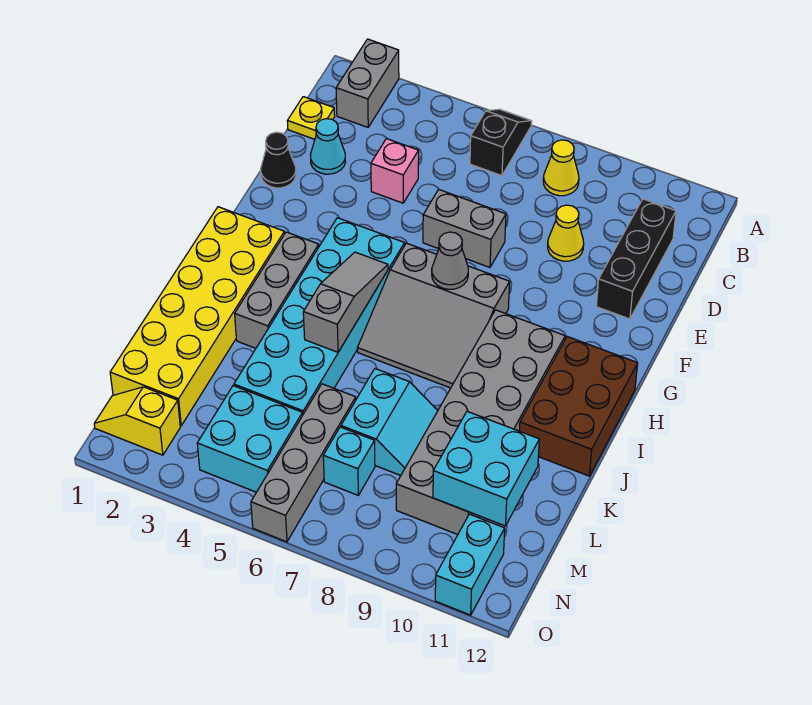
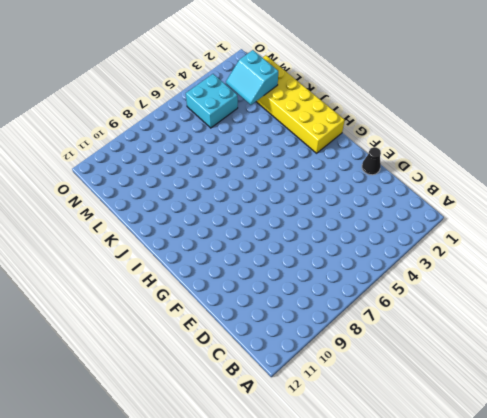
cyan 2x2 slope [226,50,278,105] -> cyan 2x2 slope moved to [341,369,438,475]
none -> grey 1x2 brick [336,39,399,127]
none -> black 1x2 slope [470,109,532,176]
none -> yellow 1x1 cone [543,140,579,196]

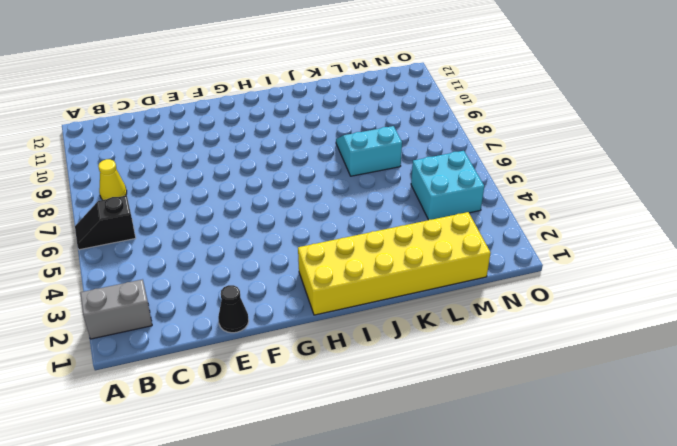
none -> yellow 1x1 plate [287,97,335,139]
none -> black 1x3 brick [596,199,676,319]
none -> cyan 1x1 cone [310,119,346,174]

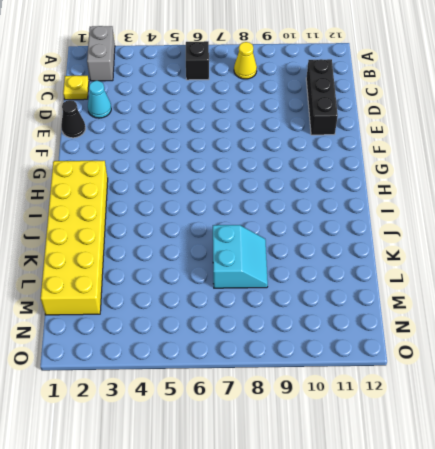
none -> pink 1x1 brick [371,139,419,203]
none -> yellow 1x1 cone [548,205,584,261]
none -> grey 1x2 brick [423,189,506,267]

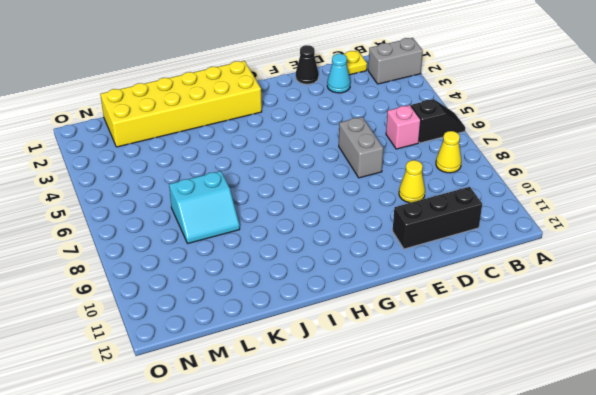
pink 1x1 brick [386,105,421,149] -> pink 1x1 brick moved to [371,139,419,203]
none -> cyan 2x6 brick [234,218,405,414]
none -> grey 3x3 slope [357,243,510,388]
none -> grey 1x3 brick [235,232,319,348]

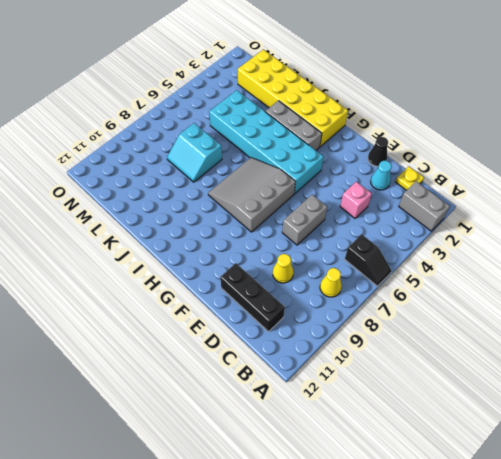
none -> grey 2x6 brick [396,310,565,535]
none -> brown 2x3 brick [519,337,638,476]
none -> grey 1x4 brick [251,384,356,542]

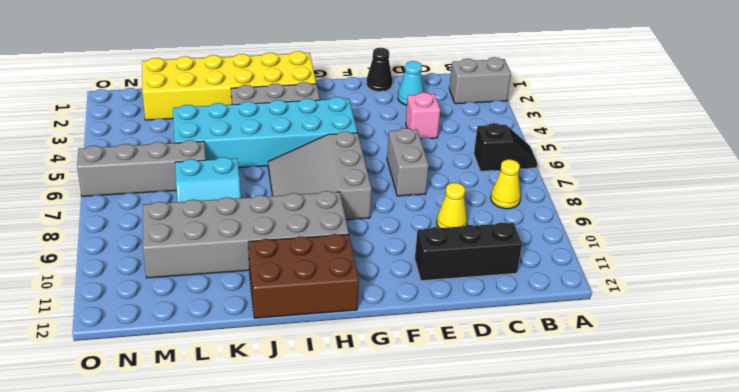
none -> yellow 1x1 plate [287,97,335,139]
none -> cyan 2x2 brick [197,386,303,492]
none -> cyan 1x1 brick [323,427,375,495]

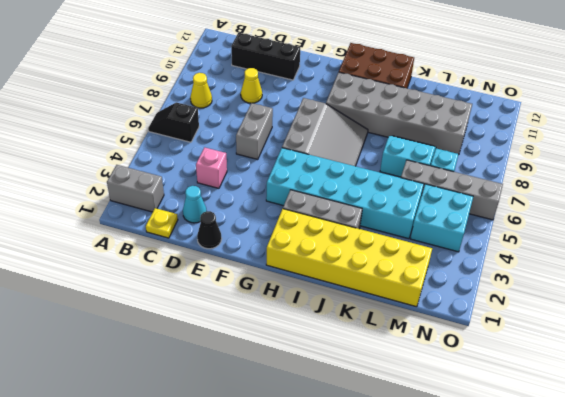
none -> yellow 1x2 slope [94,387,180,455]
none -> cyan 1x2 brick [435,514,505,615]
none -> grey 1x1 cone [432,232,468,289]

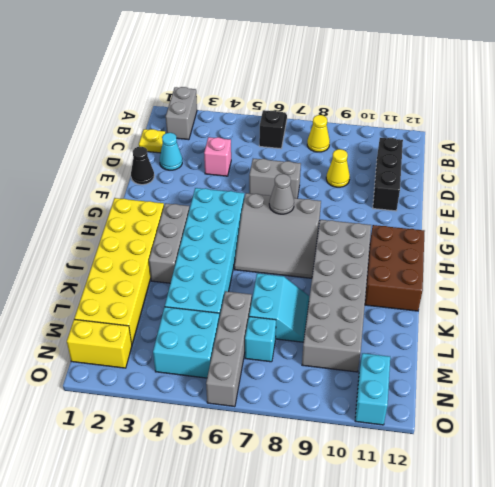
yellow 1x2 brick [67,319,132,368] -> yellow 1x2 slope [94,387,180,455]
none -> grey 1x3 slope [303,252,388,352]
none -> cyan 2x2 brick [433,411,539,526]

